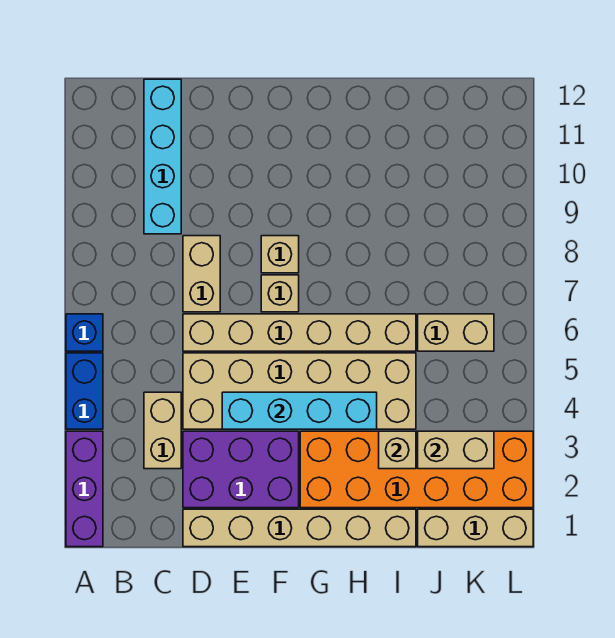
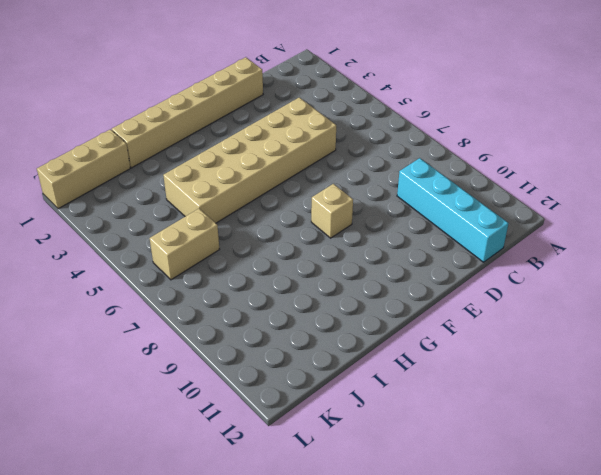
none -> purple 1x3 brick [66,431,103,547]
none -> blue 1x2 brick [66,353,103,429]
none -> blue 1x1 brick [66,314,103,351]

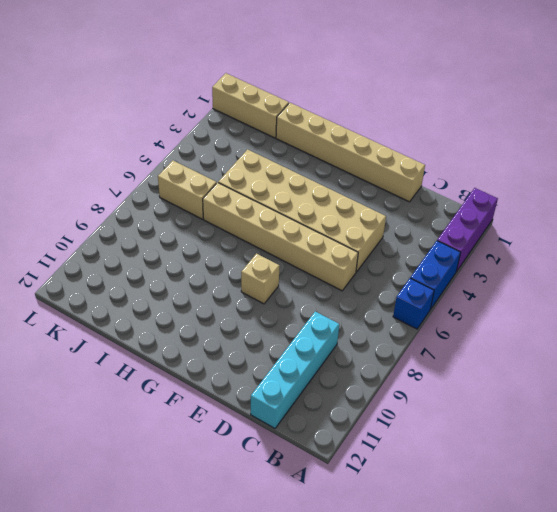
none -> tan 1x2 brick [144,392,181,469]
none -> purple 2x3 brick [183,431,299,508]
none -> tan 1x2 brick [183,236,220,312]

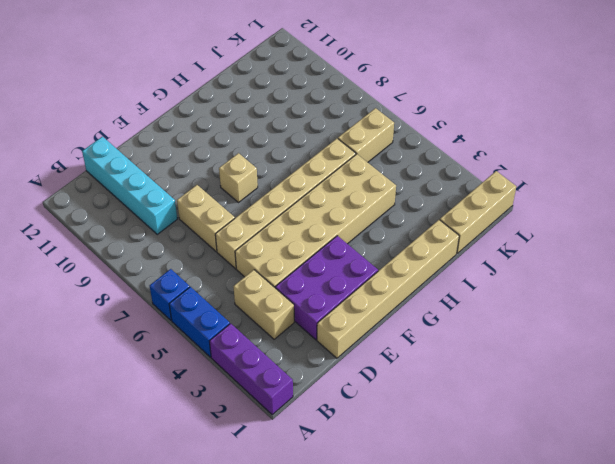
none -> tan 1x1 brick [261,275,299,312]
none -> orange 2x6 brick [300,431,533,508]
none -> cyan 1x4 brick [222,392,377,429]

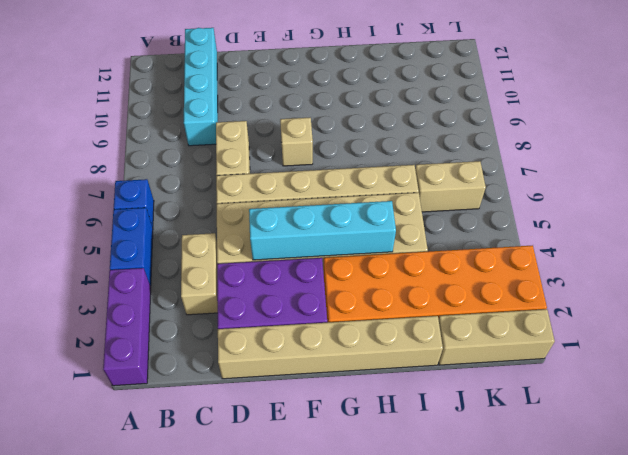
none -> tan 1x1 brick [261,275,299,312]
none -> tan 1x1 brick [379,431,416,469]
none -> tan 1x2 brick [418,431,494,469]

